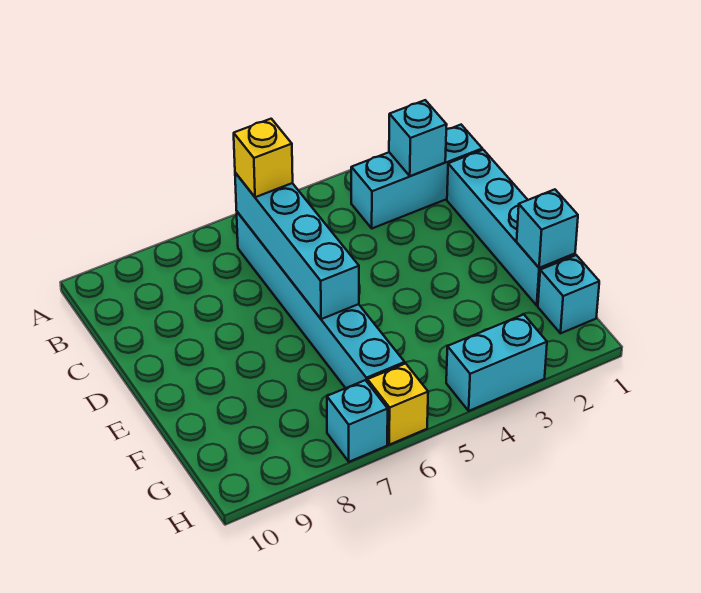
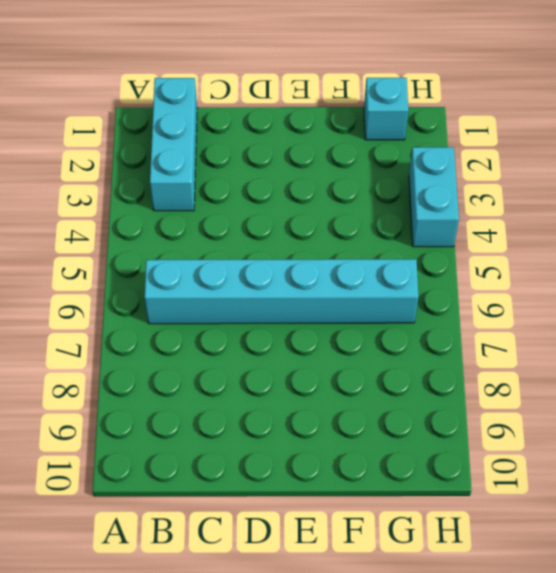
none -> cyan 1x4 brick [447,150,575,305]
none -> yellow 1x1 brick [367,363,428,445]

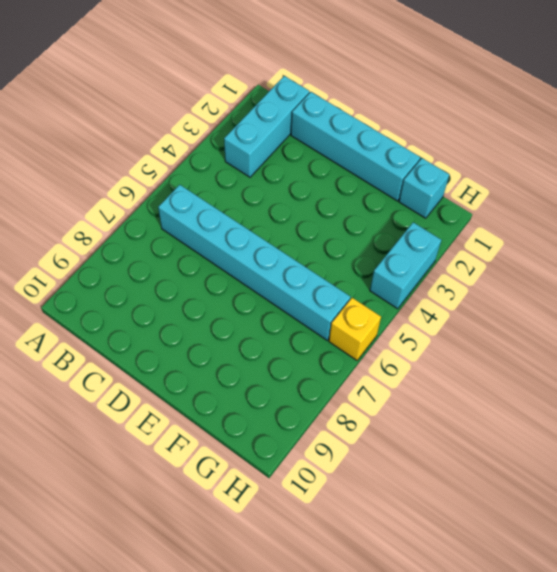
none -> cyan 1x1 brick [327,380,388,462]
none -> cyan 1x1 brick [389,100,447,176]

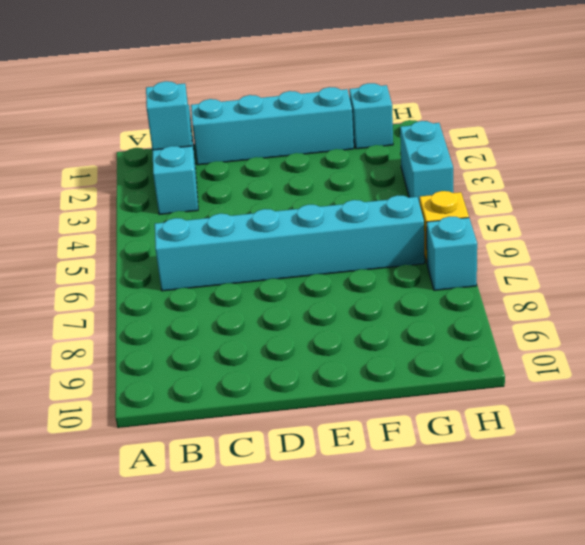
none -> cyan 1x4 brick [235,173,359,319]
none -> cyan 1x1 brick [517,189,578,268]

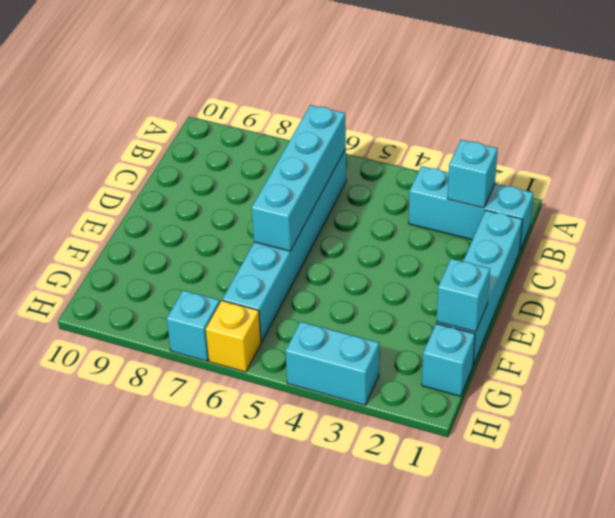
none -> yellow 1x1 brick [234,119,293,197]

